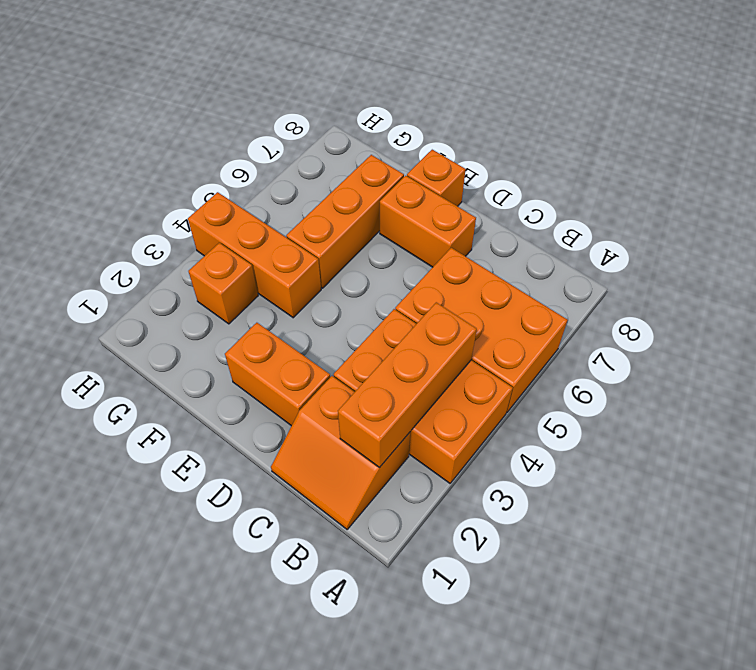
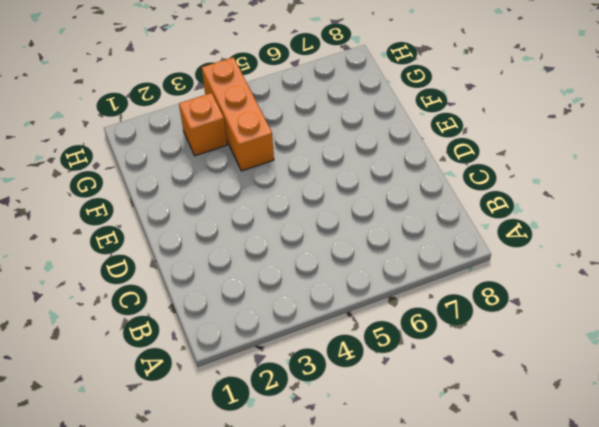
none -> orange 2x3 brick [333,309,513,483]
none -> orange 2x3 brick [395,248,567,412]

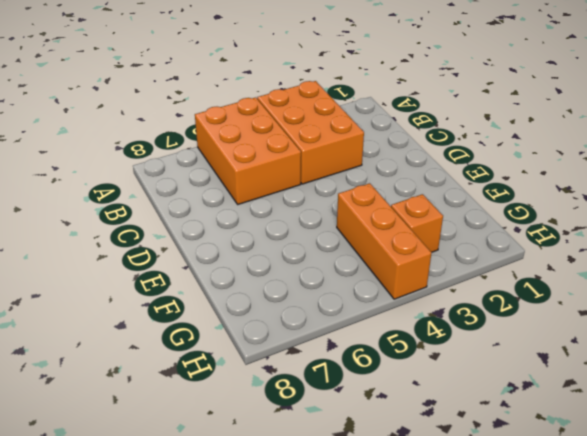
none -> orange 2x2 slope [271,376,410,529]
none -> orange 1x2 brick [225,323,330,426]

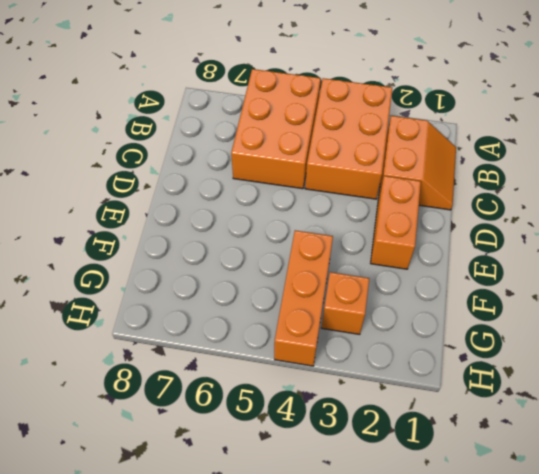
none -> orange 1x2 brick [380,176,476,267]
none -> orange 1x1 brick [407,150,466,206]

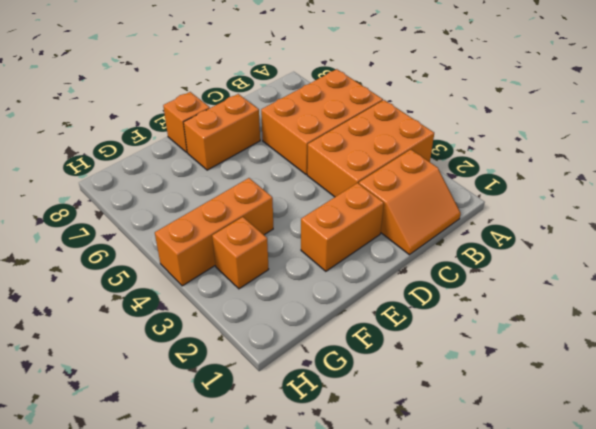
none -> orange 1x3 brick [286,155,404,288]
none -> orange 1x3 brick [338,302,477,467]

